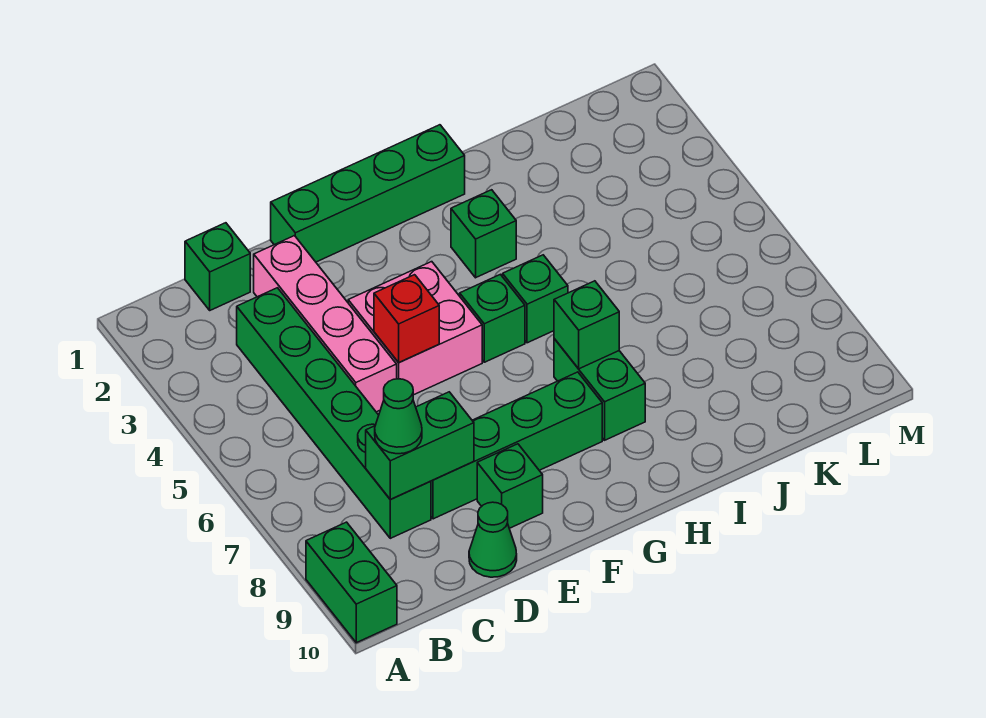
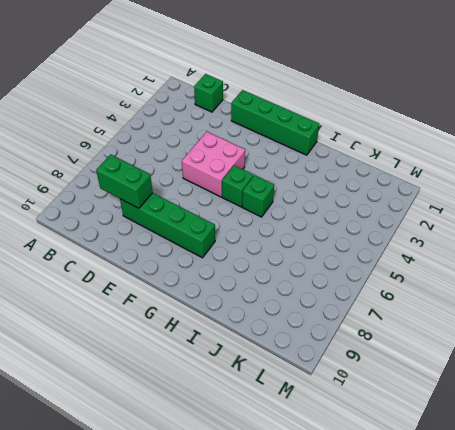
none -> green 1x2 brick [306,522,397,643]
none -> green 1x6 brick [237,288,431,538]
none -> pink 1x4 brick [254,236,397,412]

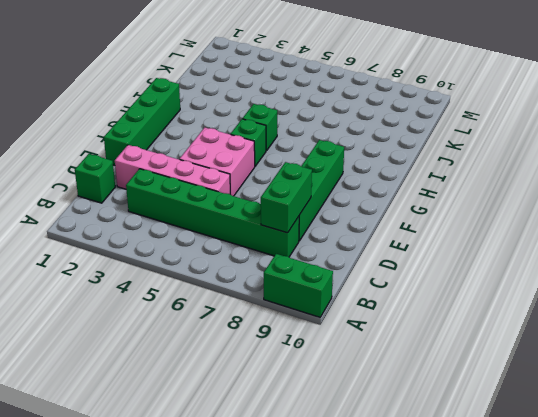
none -> green 1x1 cone [469,502,517,577]
none -> green 1x1 brick [477,444,543,528]
none -> green 1x1 brick [451,190,516,278]

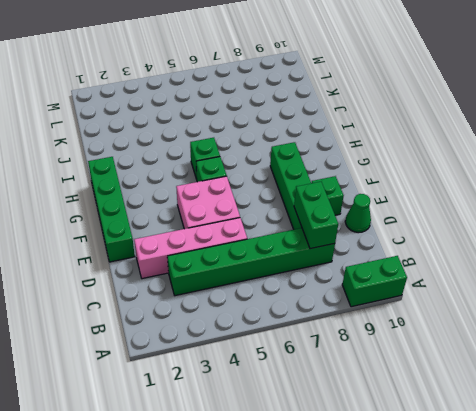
none -> green 1x1 brick [185,223,250,310]
none -> green 1x1 brick [451,190,516,278]
none -> green 1x2 brick [554,339,645,440]

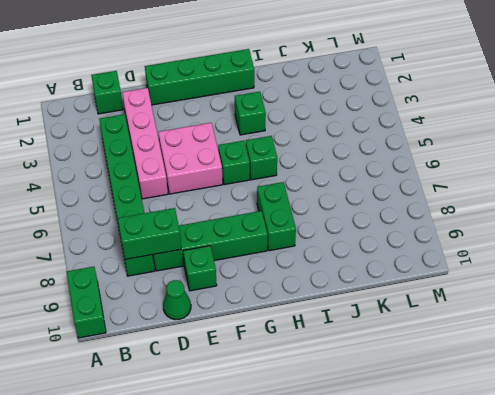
none -> red 1x1 brick [374,275,439,363]
none -> green 1x1 brick [554,281,619,369]
none -> green 1x1 cone [375,379,422,454]

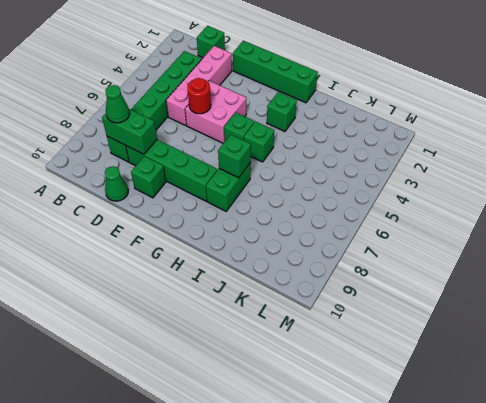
red 1x1 round brick [187,78,211,114] -> red 1x1 brick [374,275,439,363]
none -> green 1x2 brick [306,522,397,643]

